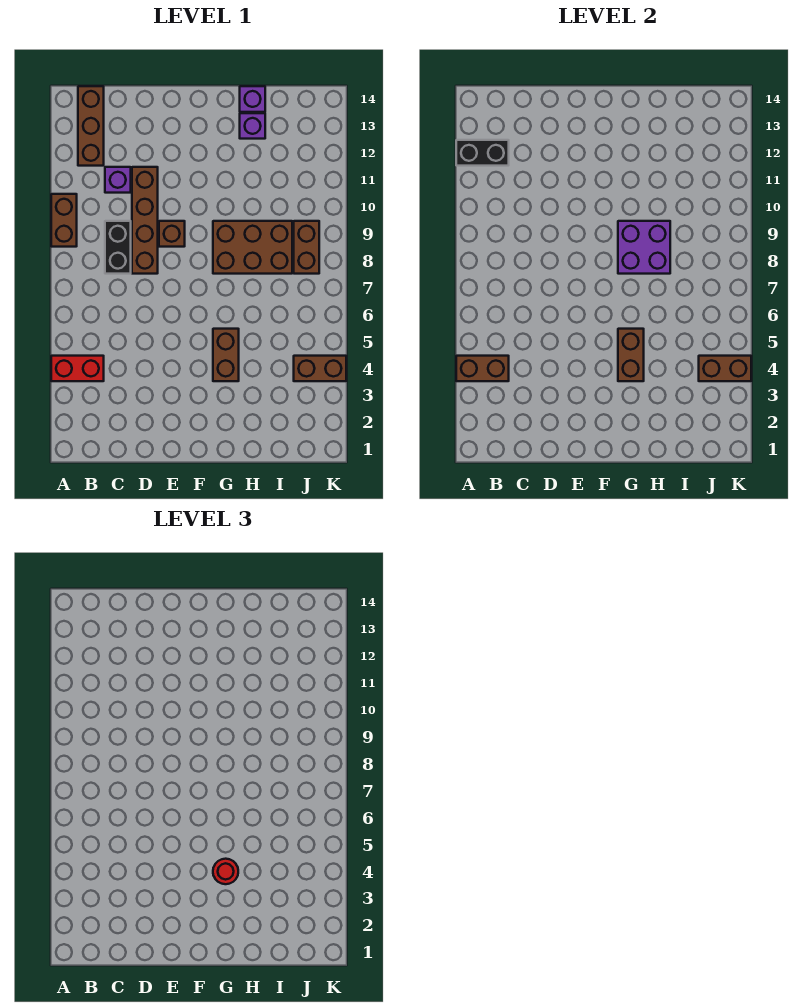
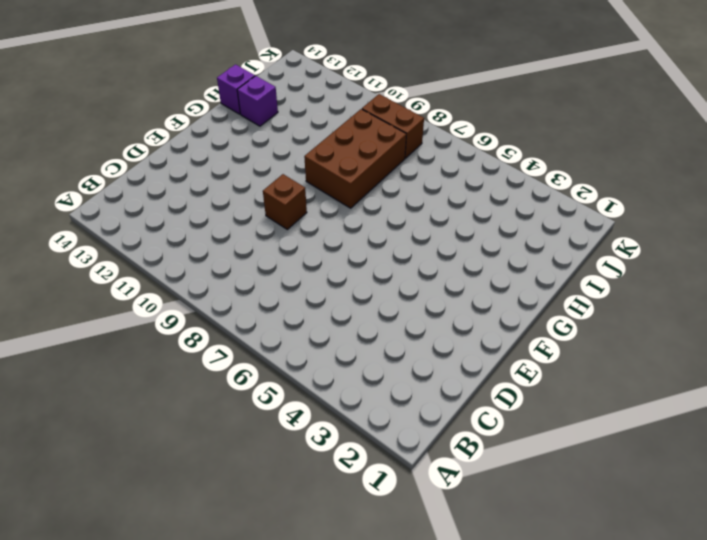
none -> red 1x2 brick [51,356,104,381]
none -> brown 1x2 brick [51,194,77,247]
none -> brown 1x3 brick [78,86,104,166]

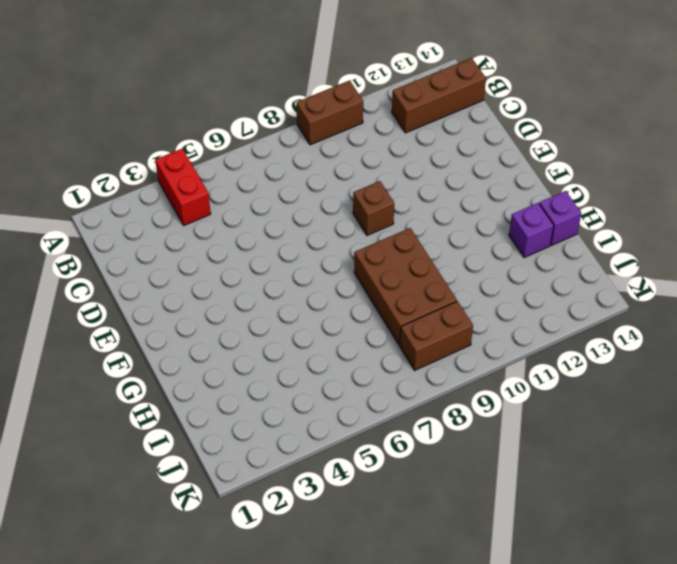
none -> black 1x2 brick [105,221,131,274]
none -> purple 1x1 brick [105,167,131,193]
none -> brown 1x4 brick [132,167,158,274]

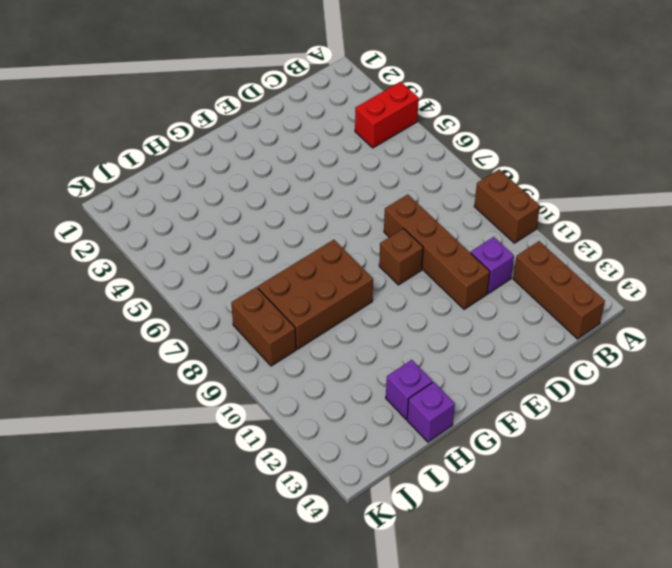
none -> black 1x2 brick [105,221,131,274]
none -> brown 1x2 brick [213,329,239,381]
none -> brown 1x2 brick [294,356,346,381]

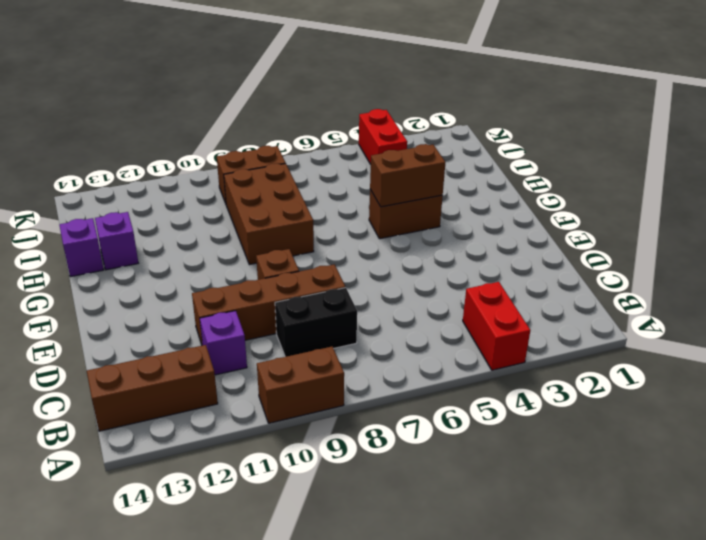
red 1x2 brick [359,109,407,164] -> brown 1x2 brick [294,356,346,381]
none -> brown 1x2 brick [456,356,509,381]
none -> black 1x2 brick [456,140,509,166]
none -> purple 2x2 brick [618,221,670,274]

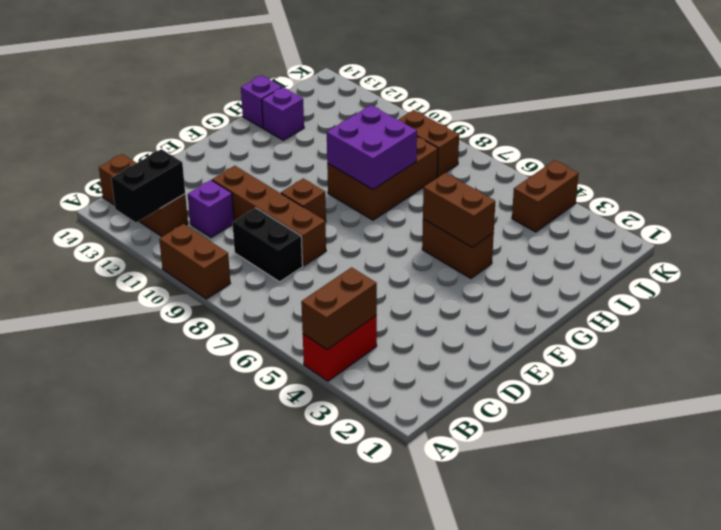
none -> brown 1x2 brick [699,356,751,381]
none -> red 1x1 round brick [213,859,238,884]

